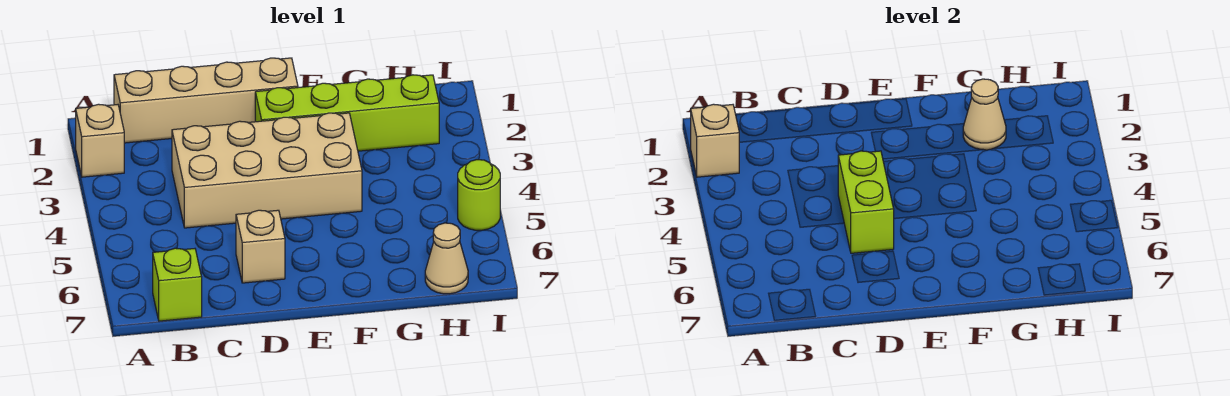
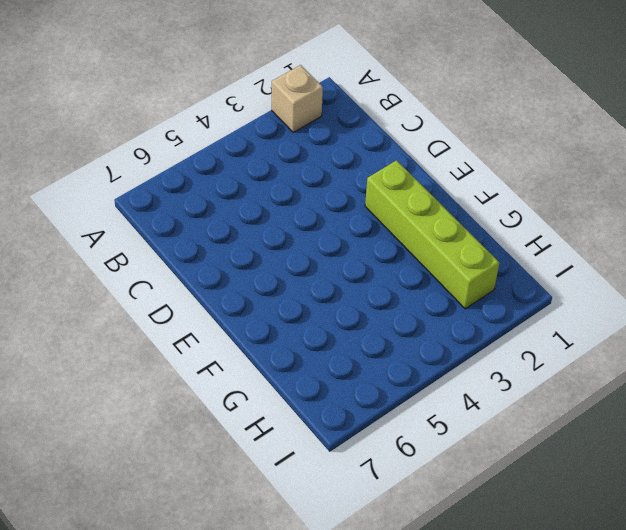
none -> tan 1x4 brick [114,58,298,143]
none -> lime 1x1 brick [153,248,202,321]

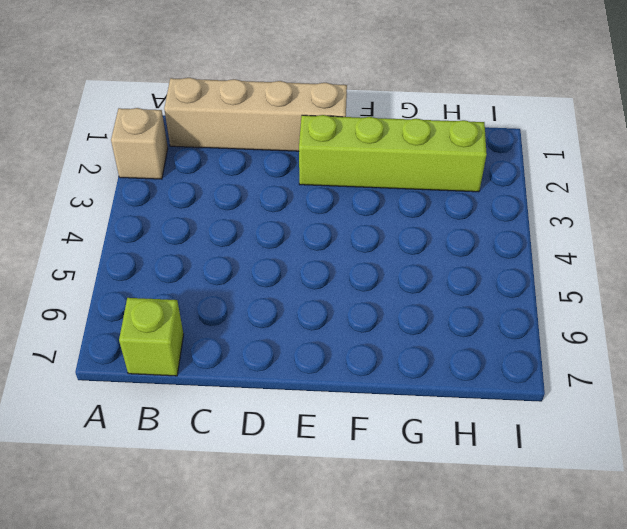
none -> tan 2x4 brick [172,113,362,228]
none -> tan 1x1 brick [236,210,285,283]

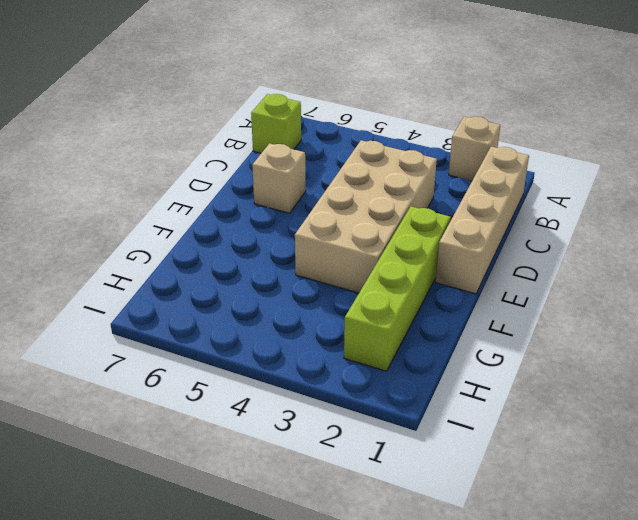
none -> tan 1x1 cone [425,223,468,294]
none -> lime 1x1 round brick [458,160,500,230]

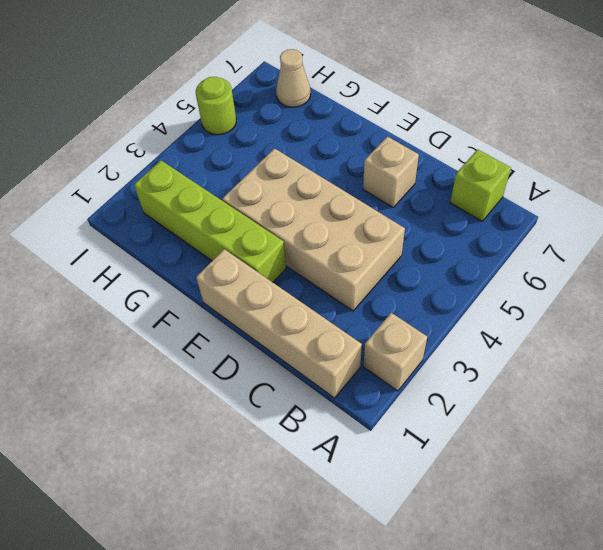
none -> tan 1x1 brick [691,104,739,177]
none -> lime 1x2 brick [838,151,894,253]

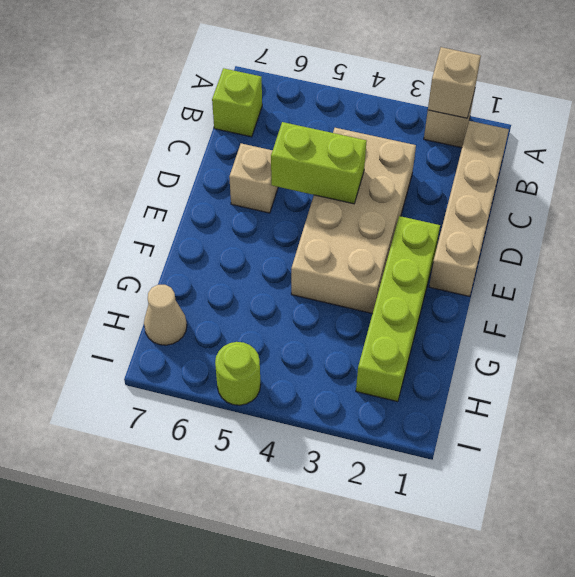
none -> tan 1x1 cone [963,79,1006,150]

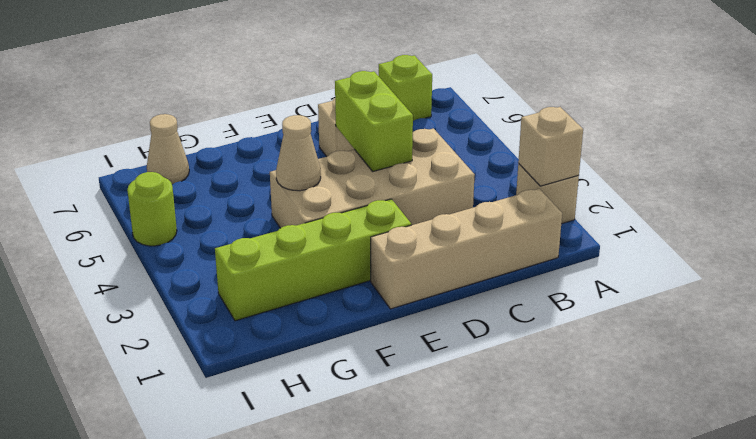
tan 1x1 cone [276,115,321,191] -> tan 1x1 cone moved to [963,79,1006,150]

